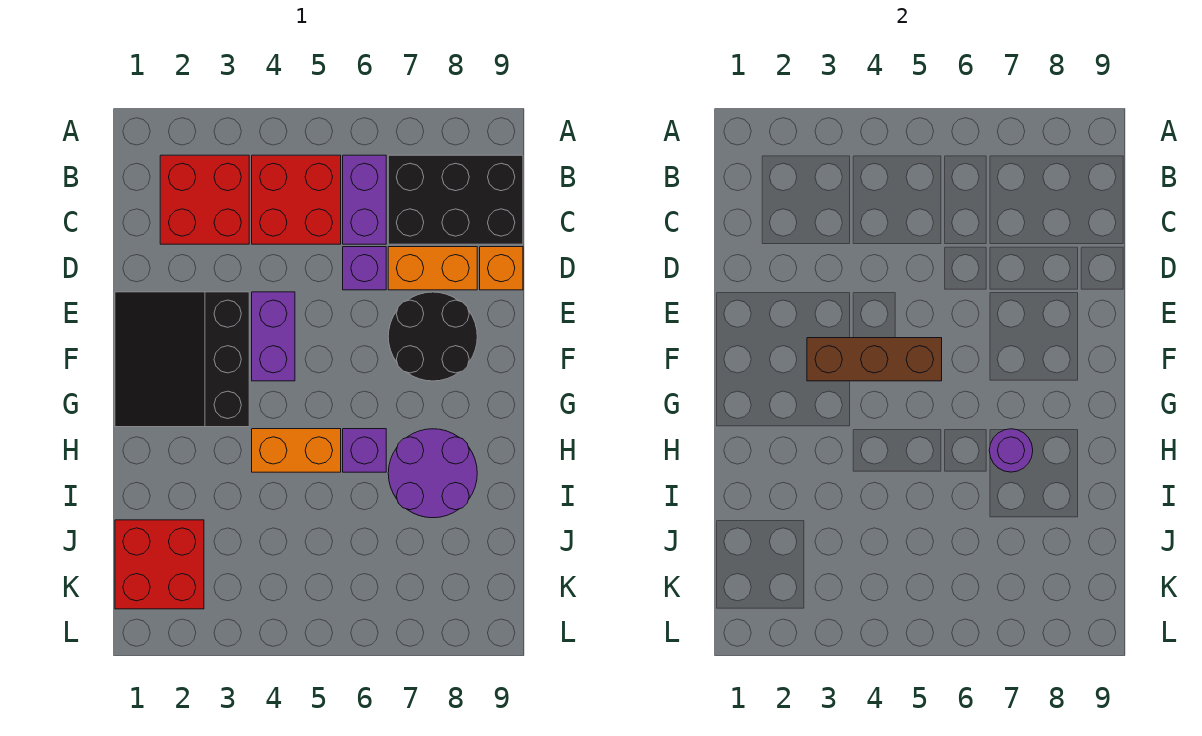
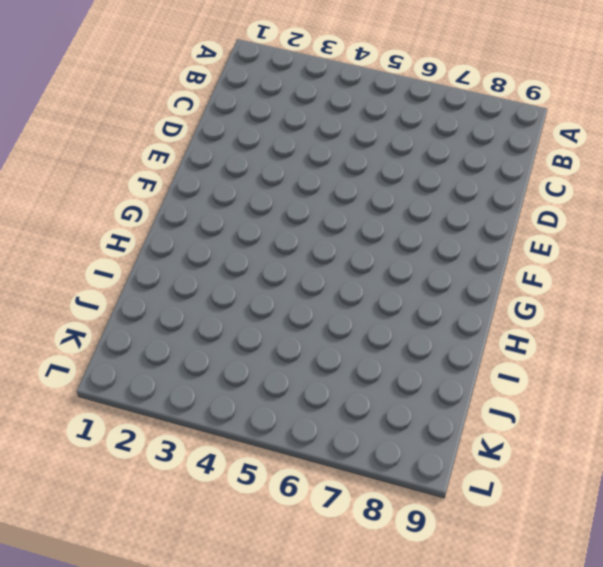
none -> red 2x2 brick [160,155,249,244]
none -> red 2x2 brick [252,155,341,244]
none -> purple 1x2 brick [343,155,386,244]

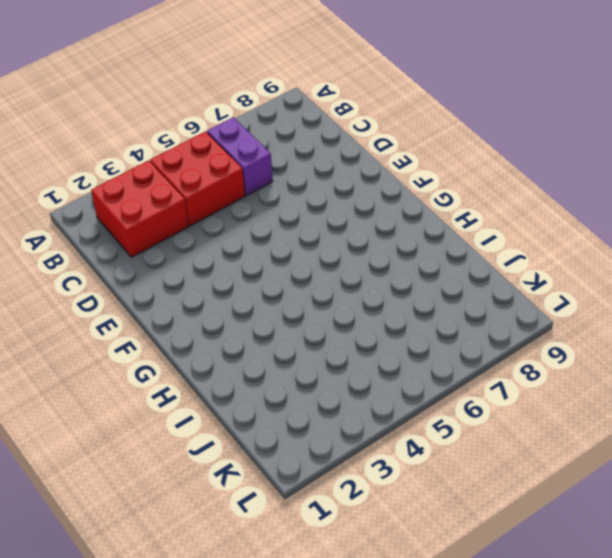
none -> black 2x3 brick [388,155,523,244]
none -> purple 1x1 brick [343,247,386,290]
none -> orange 1x2 brick [388,247,477,290]

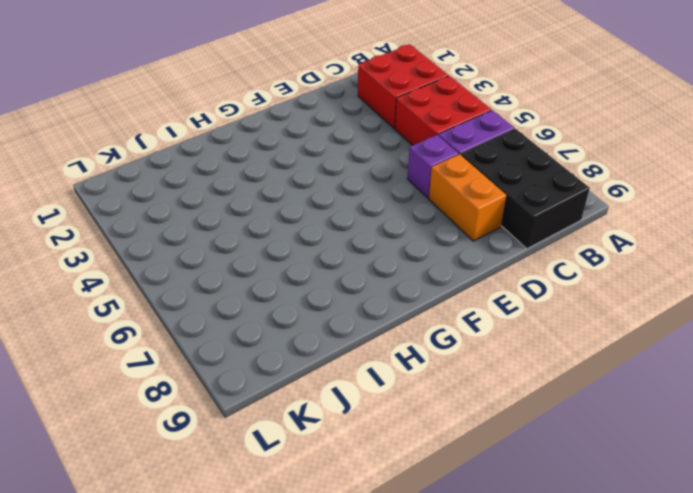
none -> orange 1x1 brick [480,247,523,290]
none -> black 3x3 slope [115,292,249,427]
none -> purple 1x2 brick [252,292,295,381]

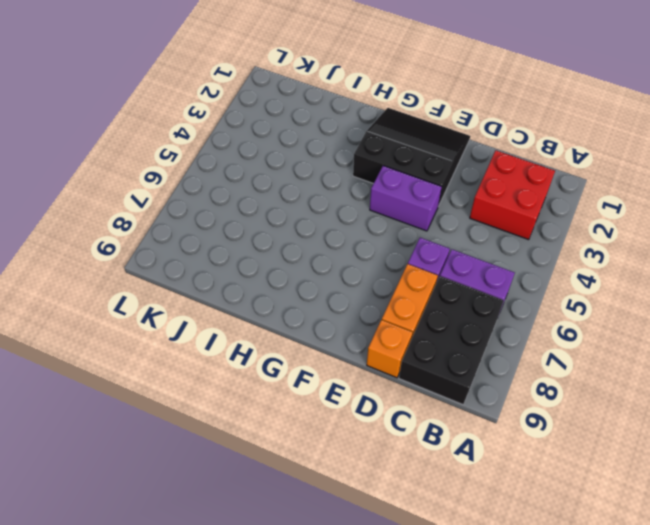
none -> red 2x2 brick [252,155,341,244]
none -> black 2x2 round brick [388,292,477,381]
none -> orange 1x2 brick [252,429,341,472]

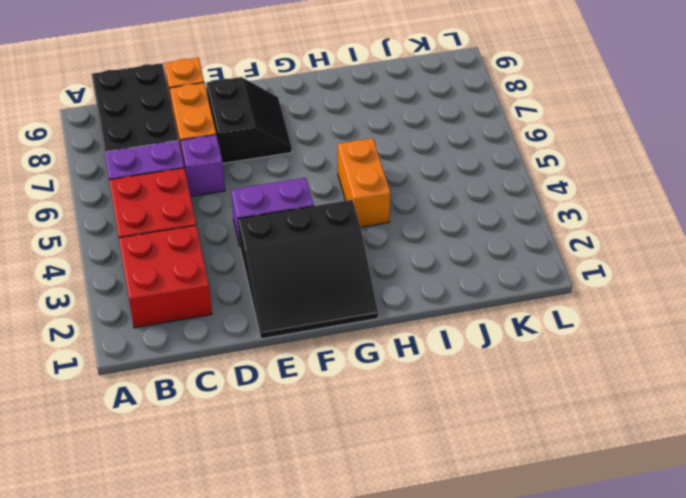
black 2x2 slope [206,77,292,163] -> black 2x2 round brick [388,292,477,381]
none -> purple 1x1 brick [343,429,386,472]
none -> purple 2x2 round brick [388,429,477,518]
none -> red 2x2 brick [115,520,204,609]

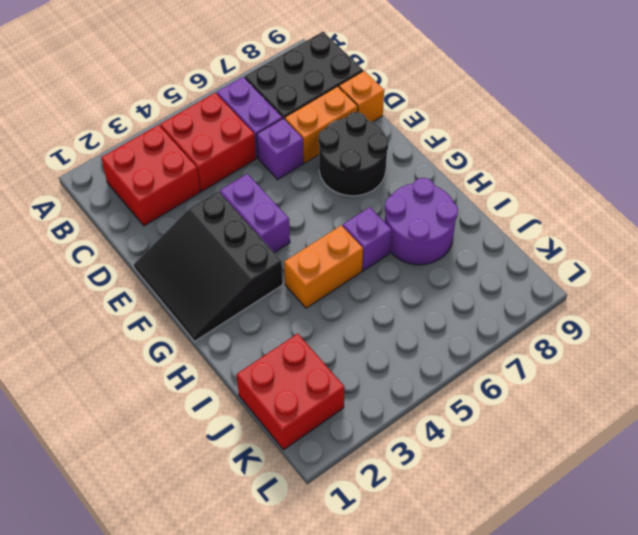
none -> brown 1x3 brick [807,338,942,381]
none -> purple 1x1 round brick [989,429,1033,472]

